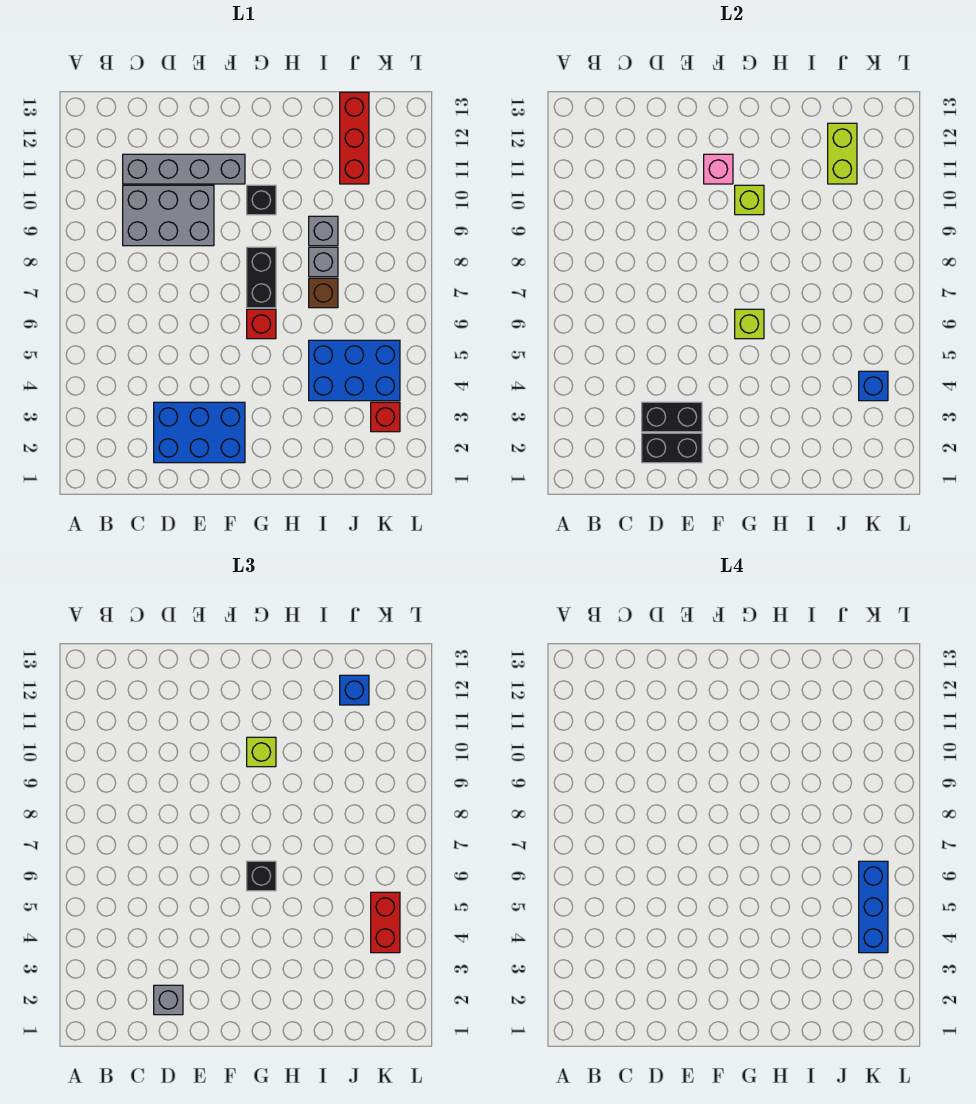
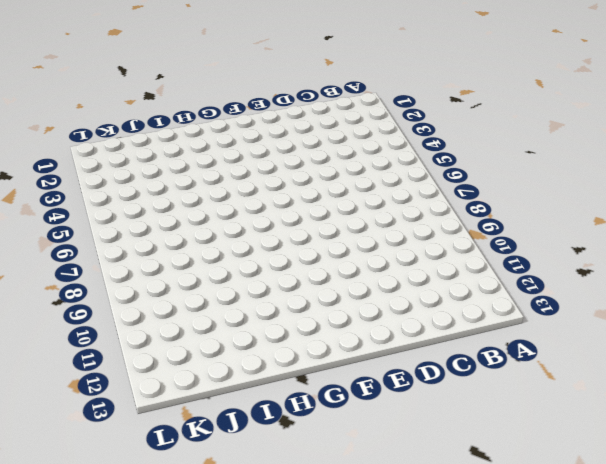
none -> grey 2x3 brick [123,185,214,246]
none -> grey 1x4 brick [123,154,245,184]
none -> blue 2x3 brick [154,402,245,463]

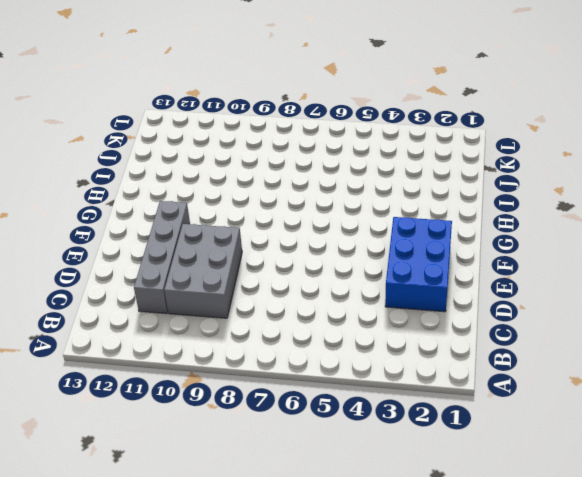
none -> red 1x1 brick [247,309,276,339]
none -> black 1x2 brick [247,247,276,308]
none -> black 1x1 brick [247,185,276,215]

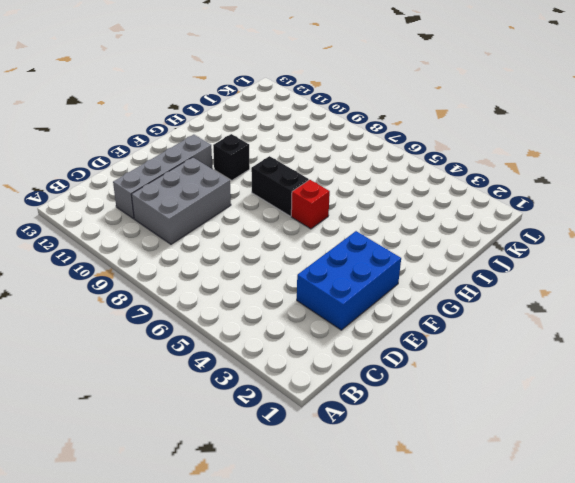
none -> blue 2x3 brick [309,340,400,401]
none -> brown 1x1 brick [309,278,338,308]
none -> grey 1x1 brick [309,247,338,277]

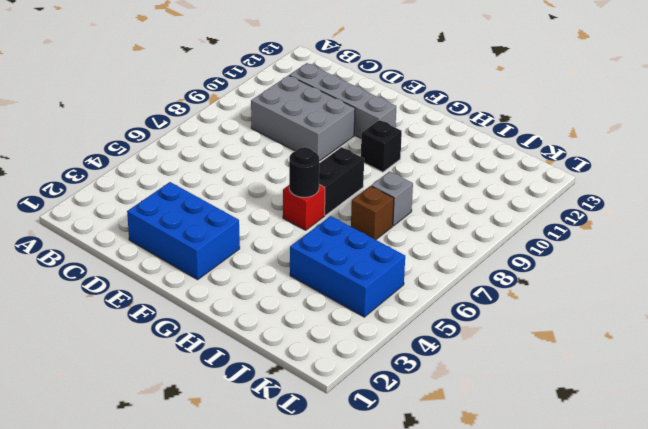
black 1x1 round brick [289,147,319,197] -> lime 1x1 brick [735,309,764,339]
none -> grey 1x1 brick [309,216,338,246]
none -> red 1x3 brick [340,92,369,184]
none -> red 1x1 brick [371,402,400,432]

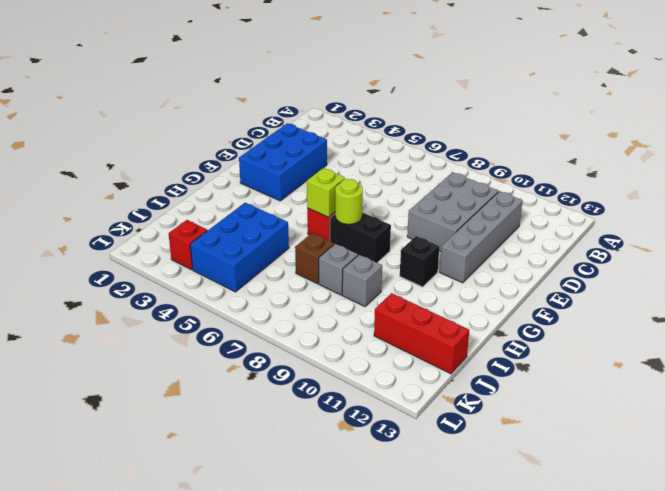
lime 1x1 round brick [335,179,363,224] -> none
none -> black 1x2 brick [642,433,702,463]
none -> black 1x2 brick [642,402,702,432]
none -> pink 1x1 brick [704,154,733,184]

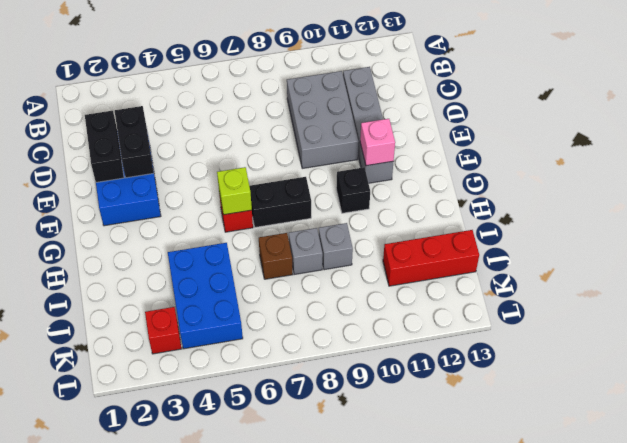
none -> lime 1x1 brick [735,185,764,215]
none -> lime 1x2 brick [828,123,857,184]
none -> blue 1x1 brick [859,371,888,401]

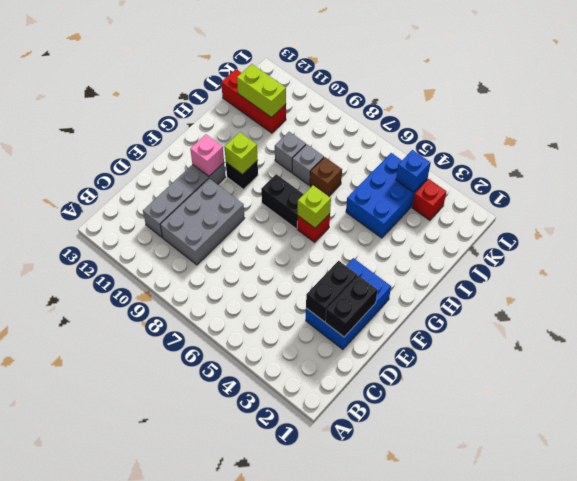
none -> grey 1x1 brick [154,985,183,1015]
none -> black 1x1 brick [247,861,276,891]
none -> lime 1x1 brick [247,737,276,767]

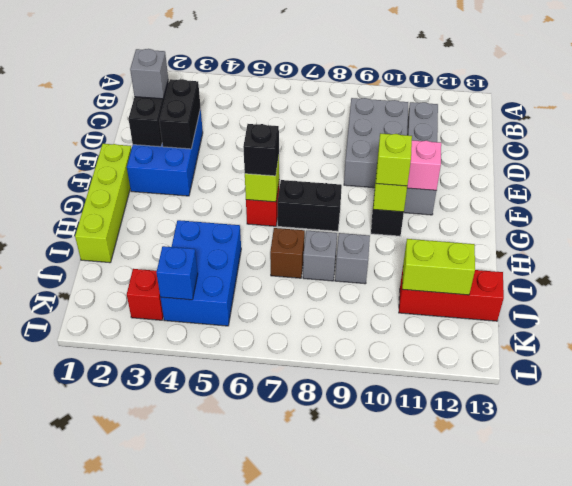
lime 1x4 brick [75,144,131,263] -> none
none -> blue 1x1 brick [340,675,369,705]
none -> red 1x2 brick [371,892,400,953]
none -> blue 1x3 brick [859,861,888,953]

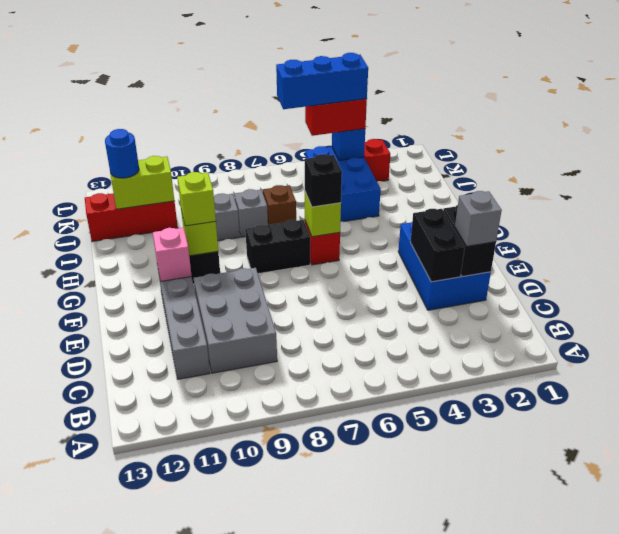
blue 1x1 round brick [105,129,139,178] -> blue 1x1 brick [340,675,369,705]

